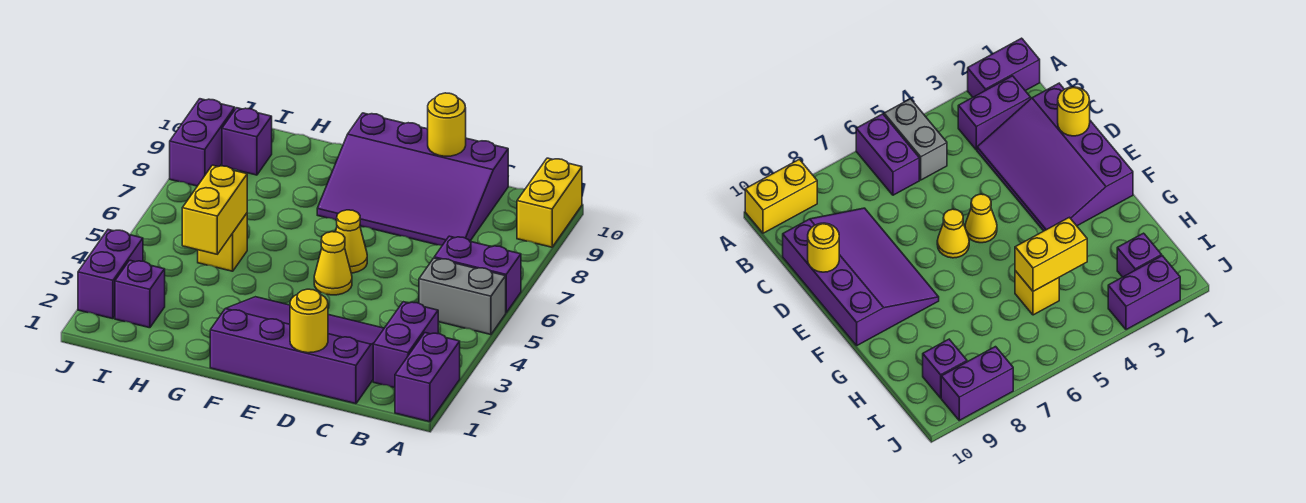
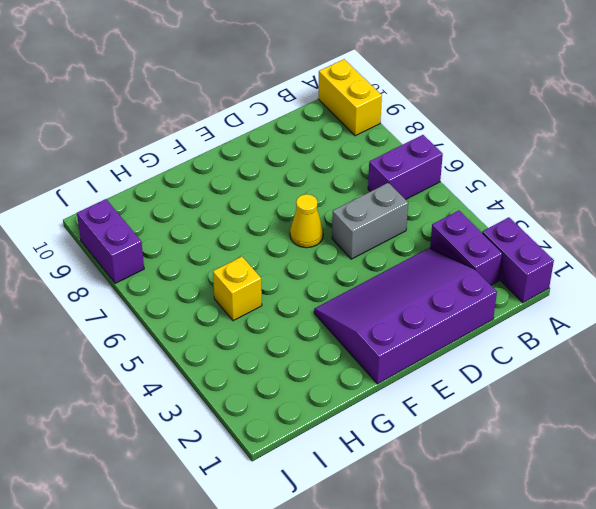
grey 1x2 brick [332,183,408,259] -> grey 1x2 brick moved to [419,258,506,335]
none -> purple 3x4 slope [317,113,508,245]
none -> yellow 1x1 cone [314,232,352,295]
none -> purple 1x1 brick [115,260,165,328]

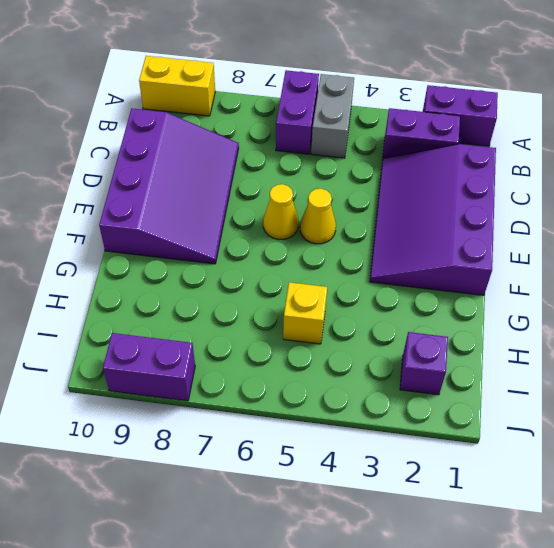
none -> purple 1x1 brick [222,108,272,175]
none -> purple 1x2 brick [78,230,143,319]
none -> yellow 1x1 round brick [290,289,328,353]

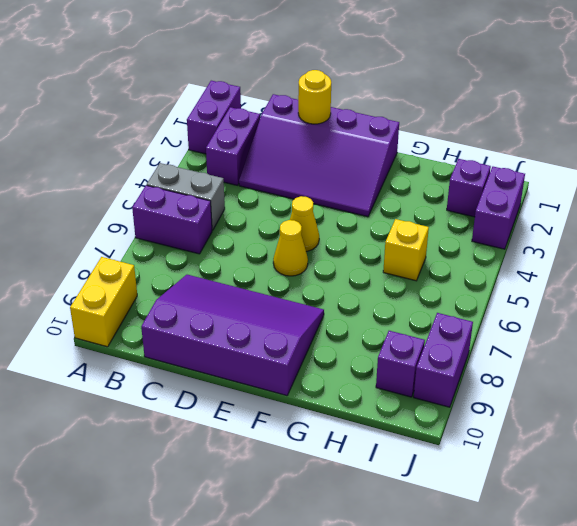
none -> yellow 1x1 round brick [428,93,466,156]
none -> yellow 1x2 brick [182,165,247,254]

